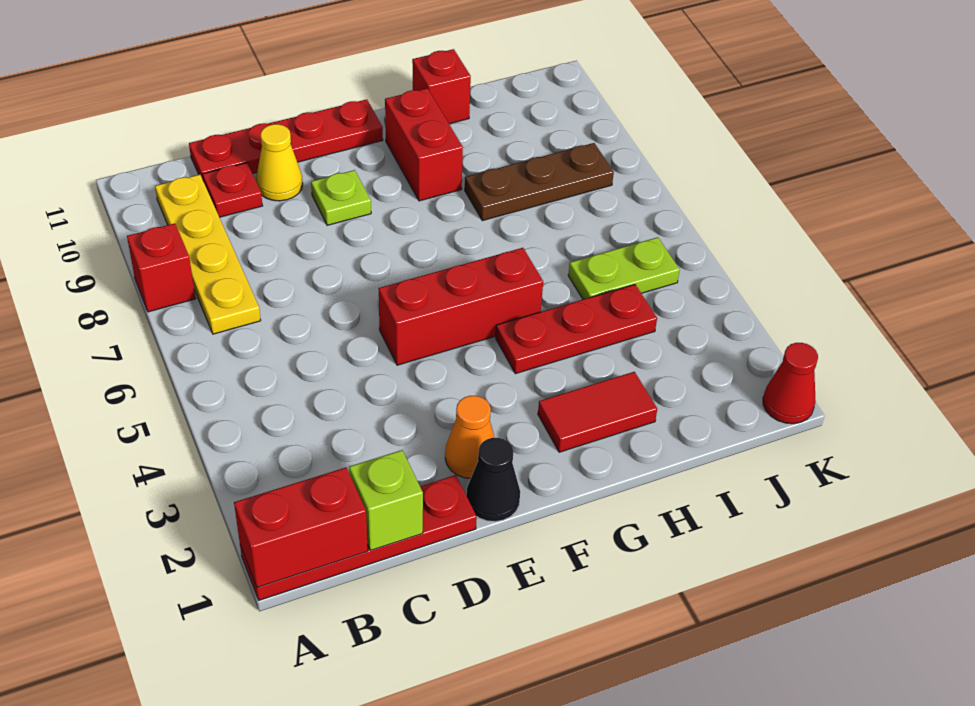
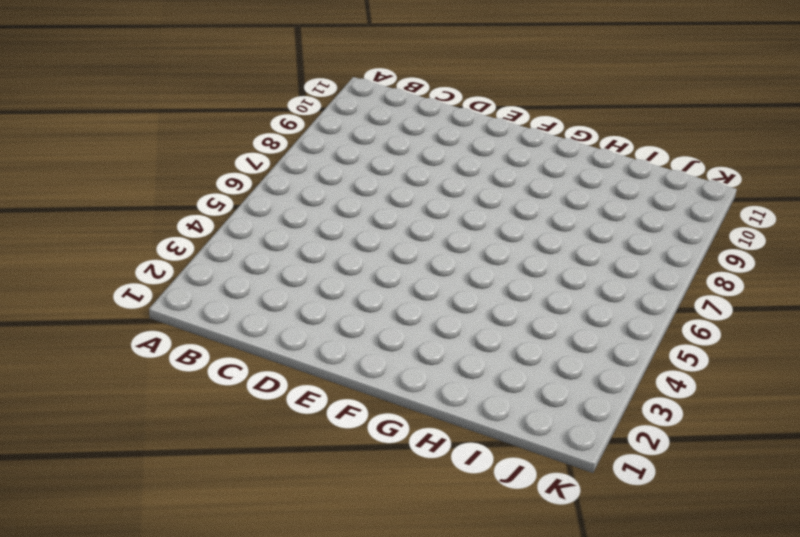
none -> red 1x4 plate [240,475,477,600]
none -> red 1x1 brick [127,223,196,312]
none -> yellow 1x4 plate [155,175,261,334]

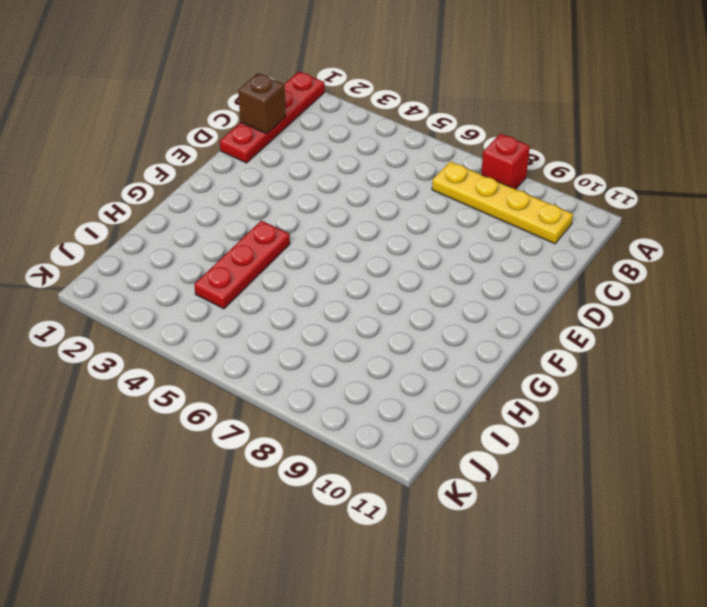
brown 1x1 brick [238,73,286,134] -> lime 1x1 brick [349,450,423,550]
none -> red 1x1 plate [203,163,263,217]
none -> red 1x4 plate [189,99,383,179]
none -> yellow 1x1 cone [256,124,303,201]

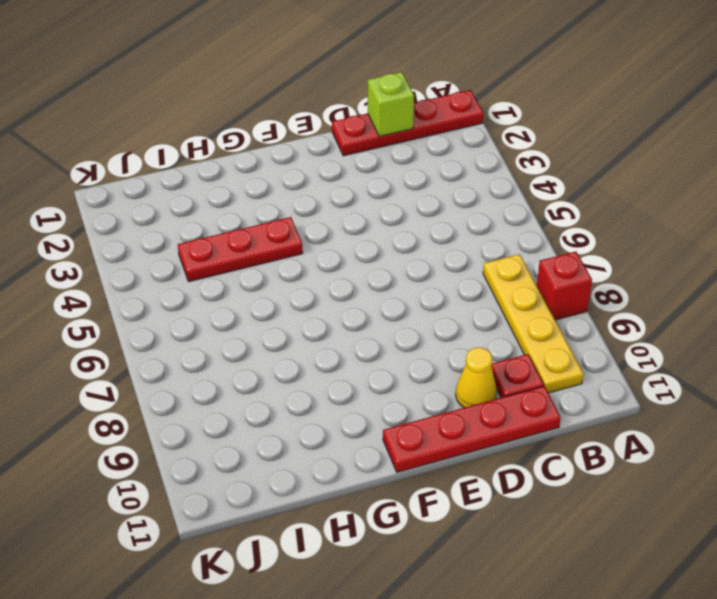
none -> black 1x1 cone [466,438,520,522]
none -> orange 1x1 cone [445,396,495,478]
none -> red 1x3 brick [378,248,543,365]

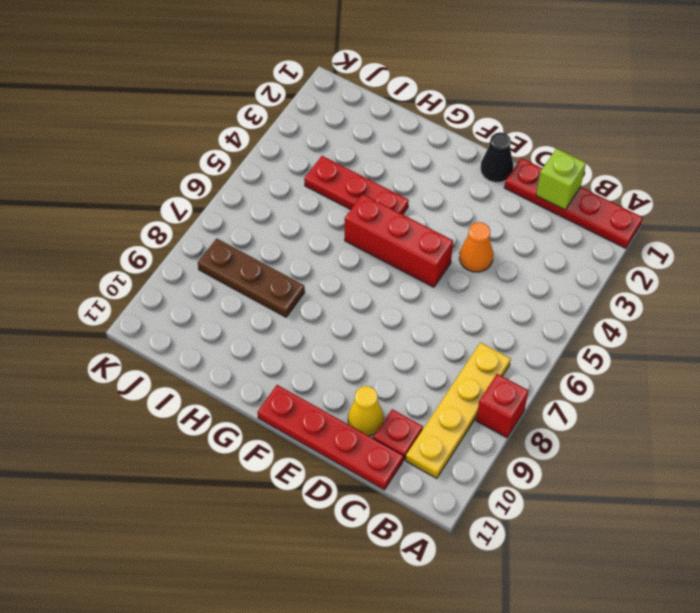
orange 1x1 cone [459,222,493,272] -> orange 1x1 cone moved to [445,396,495,478]
none -> lime 1x1 plate [311,170,371,225]
none -> red 1x2 tile [538,372,657,452]
none -> red 1x2 brick [385,88,463,201]

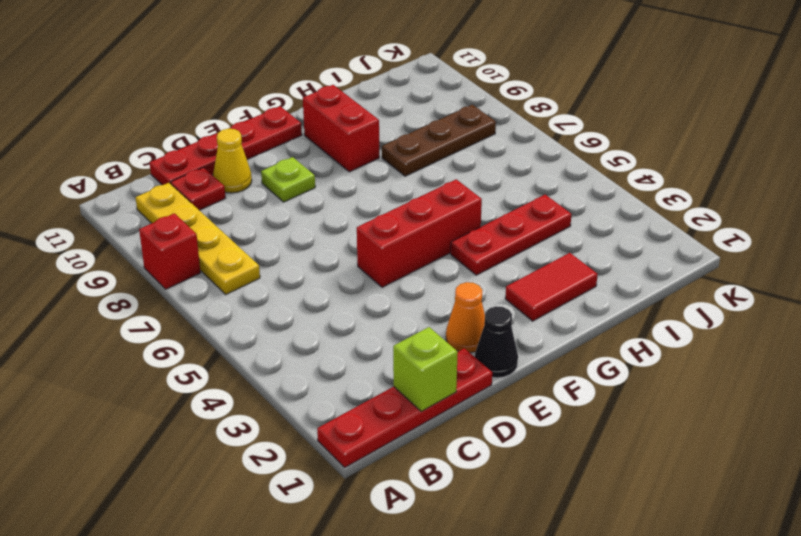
none -> red 1x1 brick [412,49,471,124]
none -> lime 1x2 plate [568,237,680,299]
none -> red 1x1 cone [763,343,818,424]

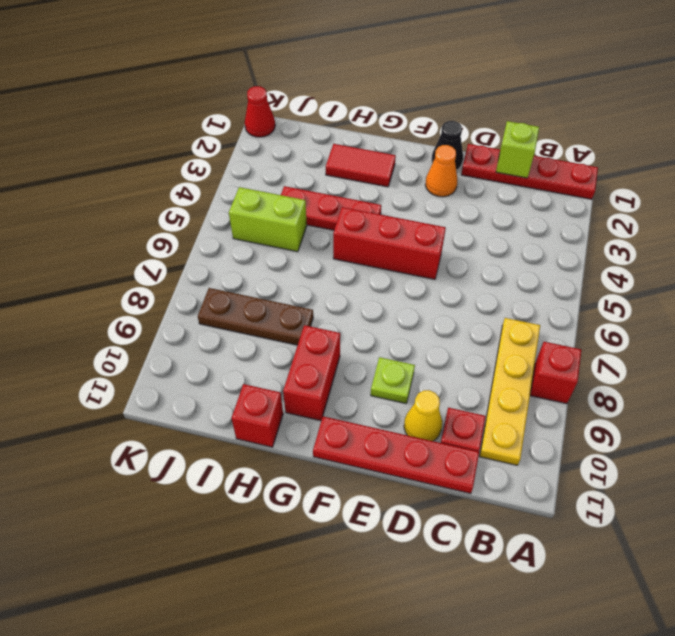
lime 1x2 brick [229,187,307,252] -> lime 1x2 plate [568,237,680,299]
none -> red 1x2 brick [234,468,368,588]

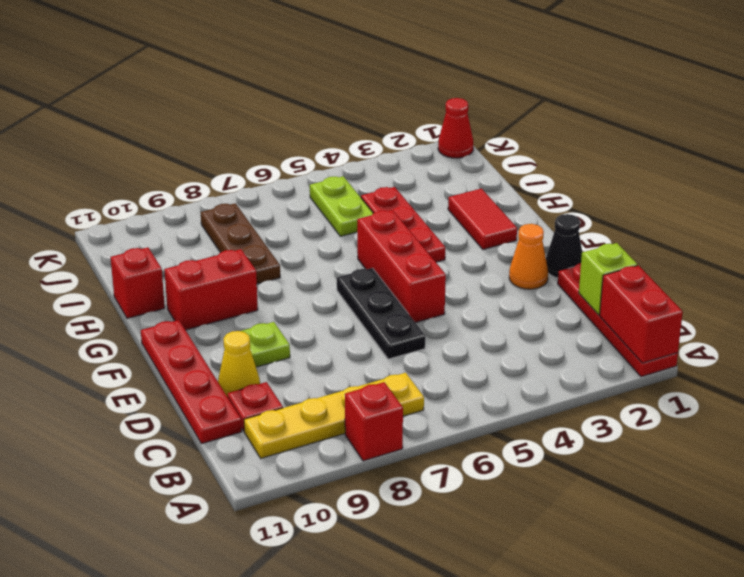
black 1x3 plate [337,268,425,359] -> none

